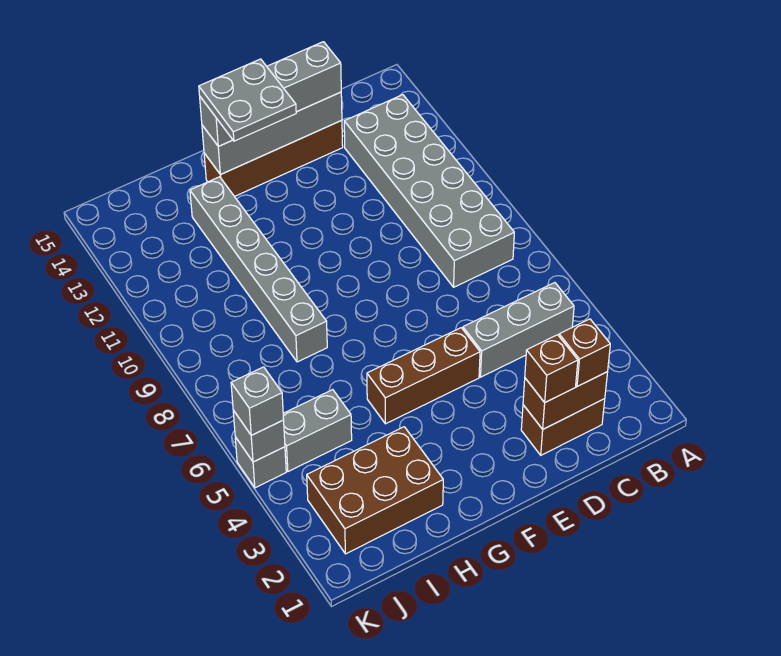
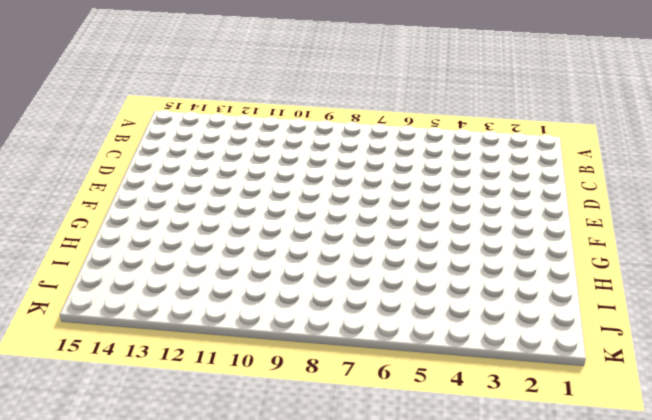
none -> grey 1x3 brick [463,283,574,377]
none -> grey 2x6 brick [344,95,514,287]
none -> brown 1x2 brick [521,399,605,455]

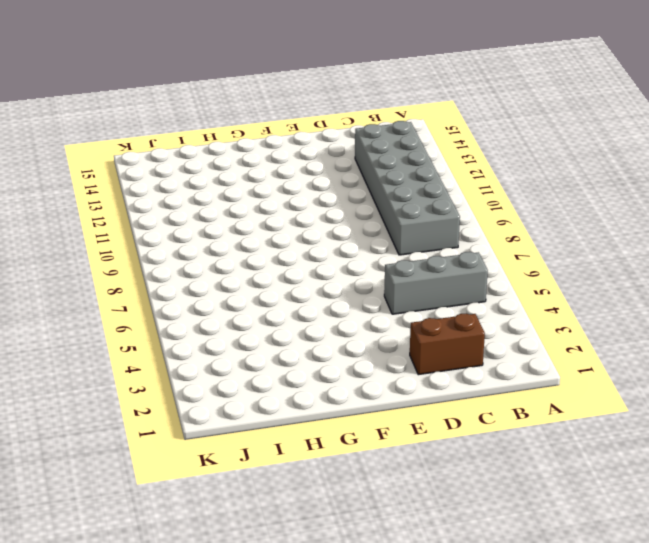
none -> brown 1x4 brick [204,120,343,196]
none -> brown 1x3 brick [367,328,480,424]
none -> brown 2x3 brick [307,427,443,554]

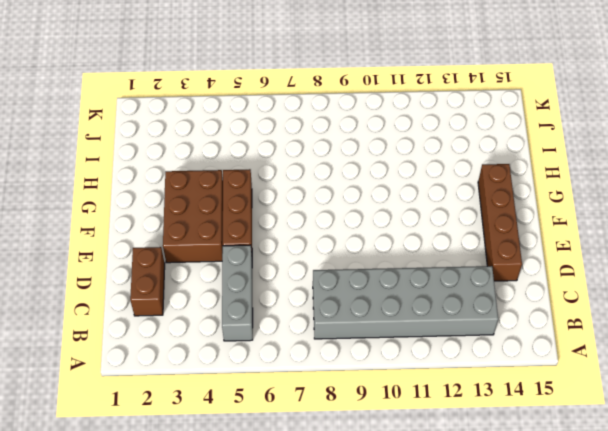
brown 2x3 brick [163,170,223,263] -> brown 2x3 brick moved to [307,427,443,554]
none -> grey 1x6 brick [190,177,327,362]
none -> grey 1x2 brick [283,390,352,471]
none -> grey 1x1 brick [235,437,286,488]

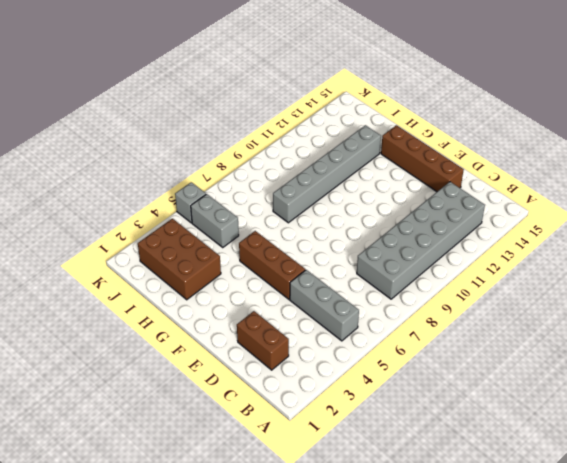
none -> brown 1x2 brick [523,372,608,429]
none -> grey 1x4 brick [202,92,342,175]
none -> grey 1x1 brick [233,410,285,462]

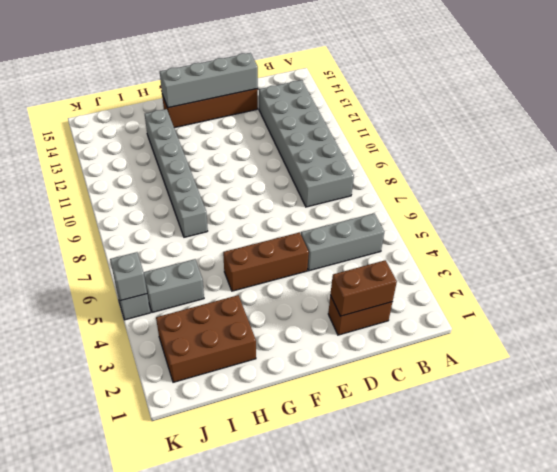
none -> brown 1x1 brick [559,319,610,386]
none -> brown 1x1 brick [525,335,578,402]
none -> grey 1x4 brick [200,42,341,146]

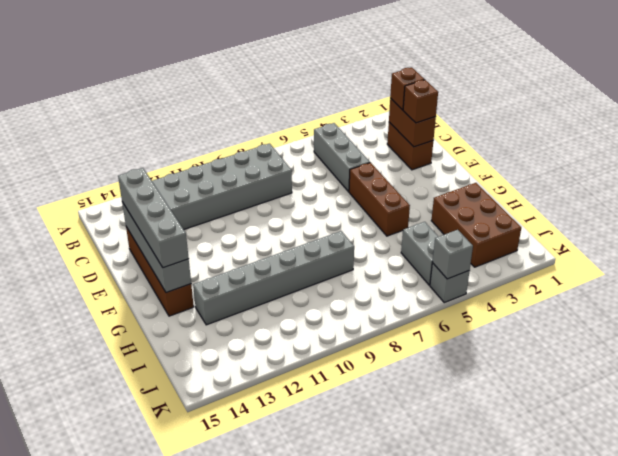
none -> grey 1x1 brick [231,367,284,435]
none -> grey 2x2 plate [199,59,296,141]

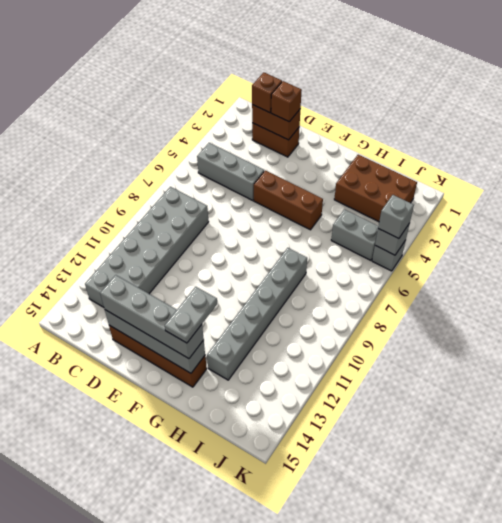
grey 1x2 plate [165,287,217,343] -> grey 2x2 plate [199,59,296,141]

